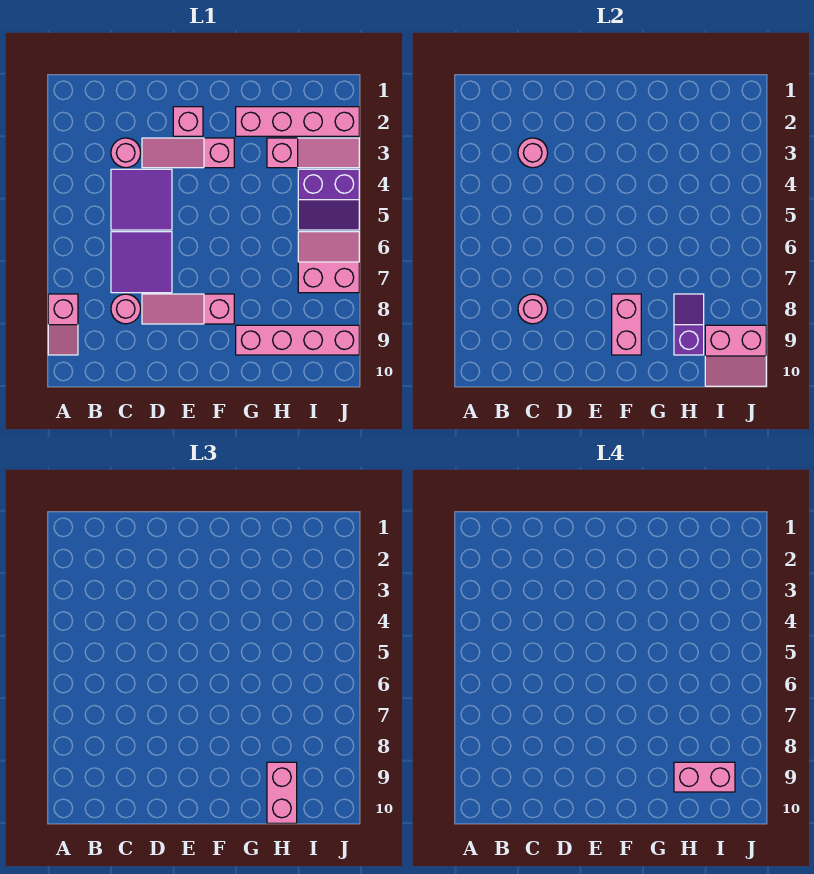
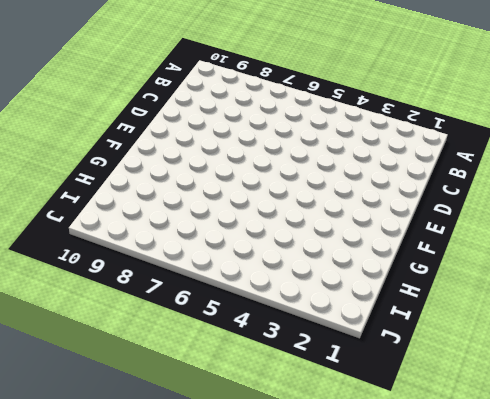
none -> pink 1x2 slope [48,294,78,355]
none -> pink 1x1 round brick [111,138,141,168]
none -> purple 2x2 tile [111,169,172,230]

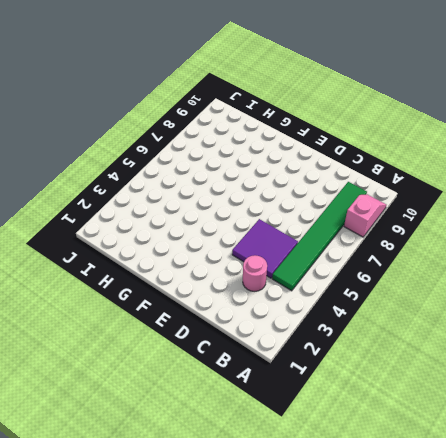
green 1x6 tile [272,182,367,291] -> none
none -> purple 2x2 tile [111,232,172,293]
none -> pink 1x1 round brick [111,294,141,324]
none -> pink 1x3 slope [142,138,234,168]

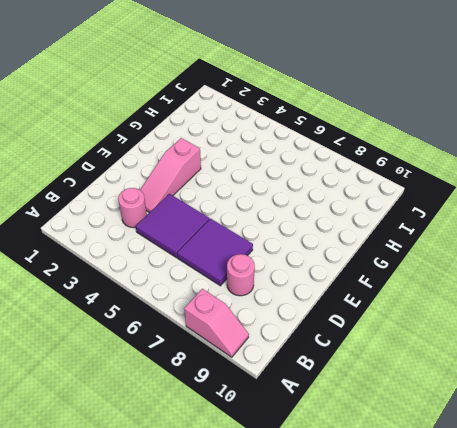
none -> pink 1x3 slope [142,294,234,324]
none -> pink 1x1 brick [173,107,203,136]
none -> pink 1x4 brick [236,107,359,136]

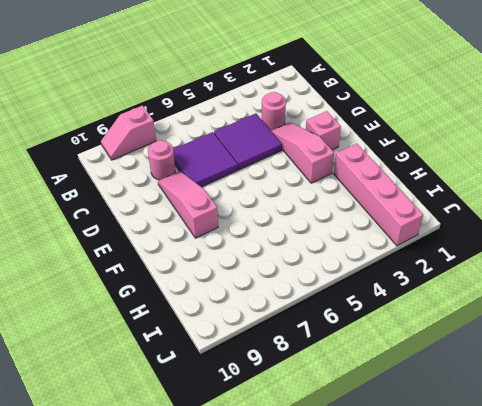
none -> pink 1x4 brick [236,325,359,355]
none -> pink 1x3 slope [267,138,359,168]
none -> purple 2x2 slope [298,169,359,230]

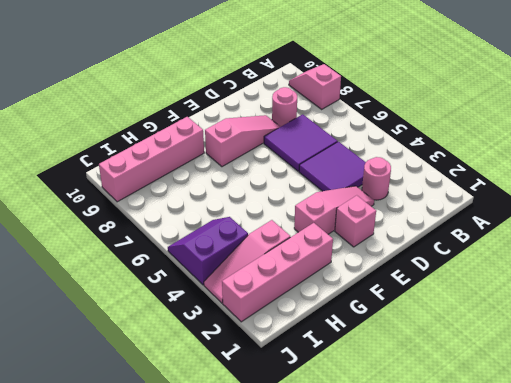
none -> pink 2x2 slope [298,232,359,293]
none -> pink 1x1 round brick [518,138,548,168]
none -> pink 1x1 round brick [518,294,548,324]

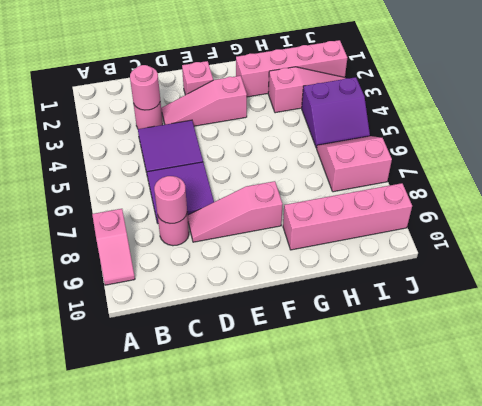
none -> pink 1x2 brick [612,294,641,355]
none -> purple 1x2 slope [674,294,704,355]
none -> pink 2x2 slope [705,325,766,386]

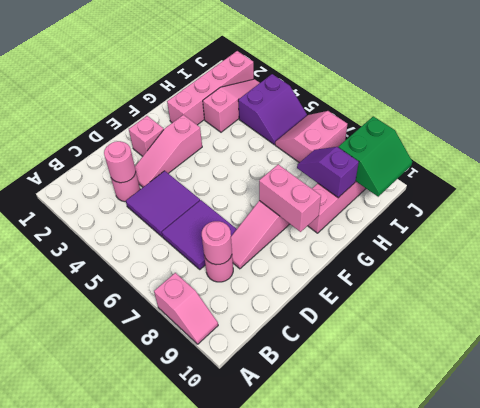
green 2x2 slope [338,116,412,197] -> pink 2x2 slope [705,325,766,386]
none -> pink 1x2 brick [267,762,297,823]
none -> pink 1x2 brick [674,762,735,792]

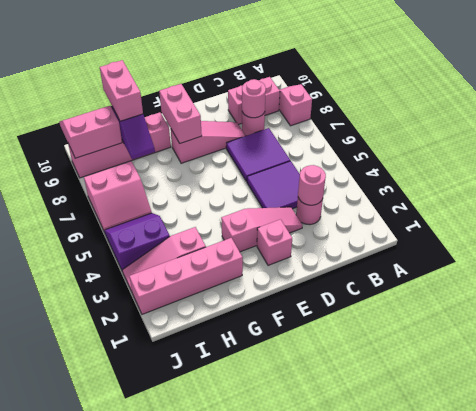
pink 1x2 brick [228,77,280,124] -> pink 1x2 brick moved to [674,762,735,792]

